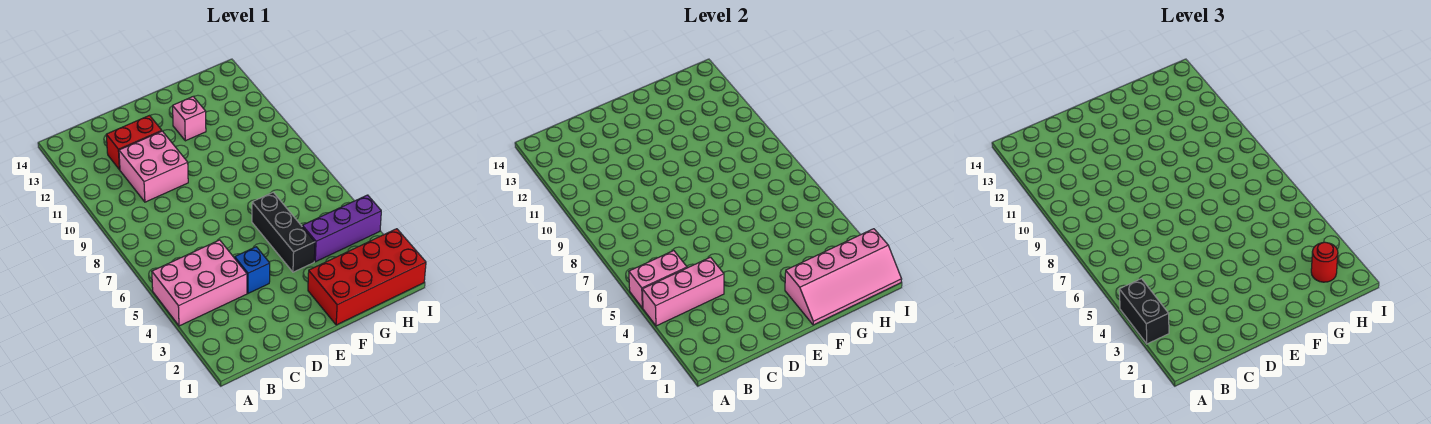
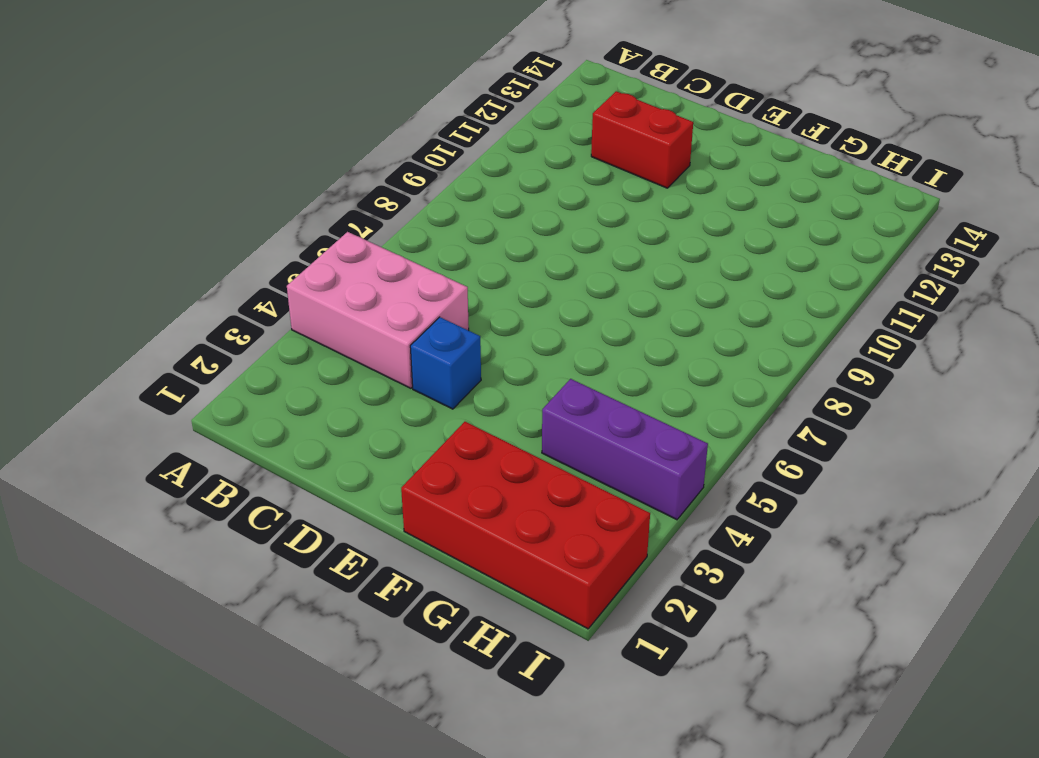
none -> pink 2x2 brick [119,131,188,202]
none -> black 1x3 brick [252,192,315,272]
none -> pink 1x1 brick [173,97,206,141]

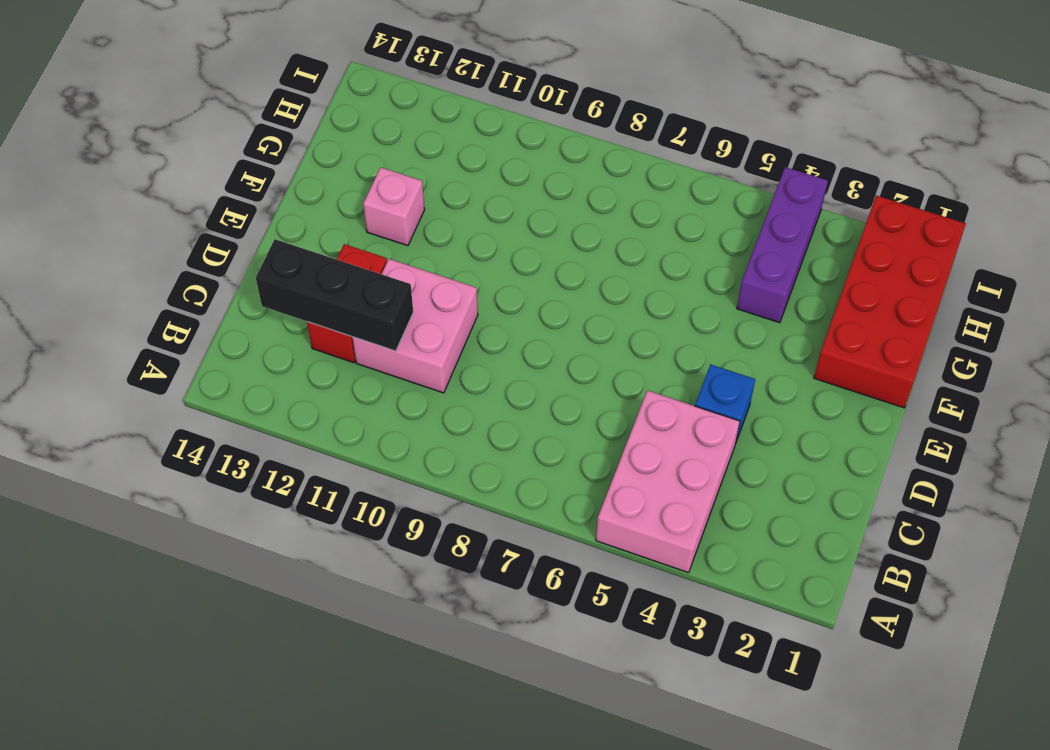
black 1x3 brick [256,239,413,351] -> black 1x3 brick moved to [252,192,315,272]
none -> pink 1x3 brick [642,257,724,326]
none -> pink 1x2 brick [629,251,687,308]
none -> pink 2x4 slope [785,229,902,325]

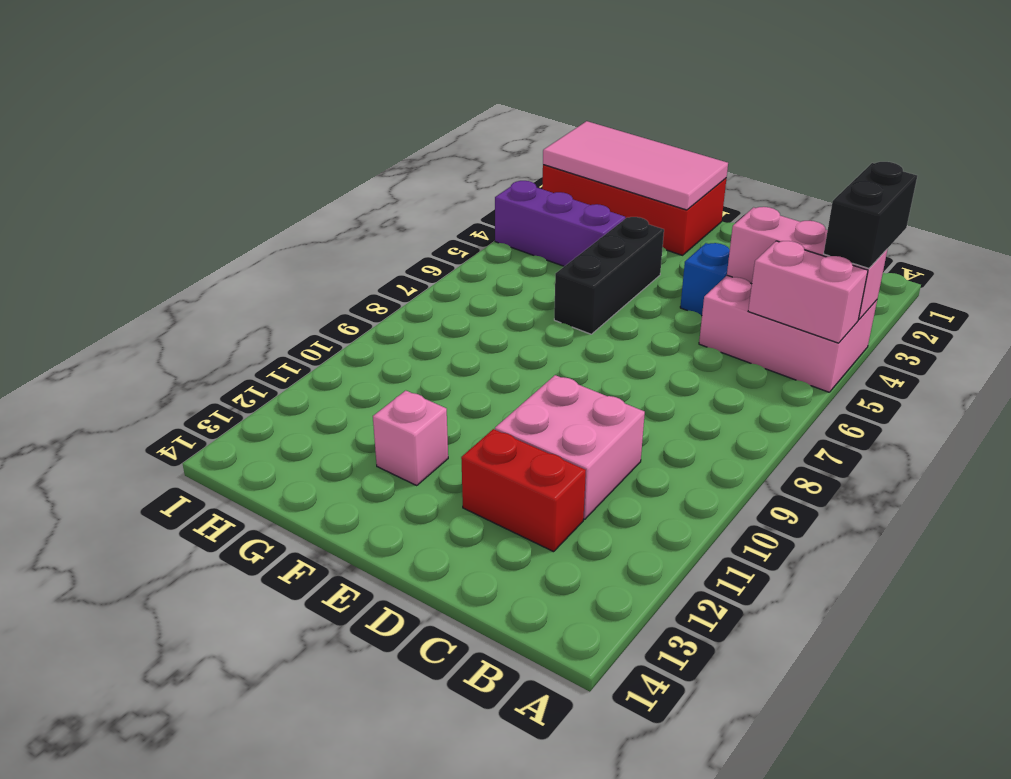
pink 2x4 tile [543,121,728,210] -> pink 2x4 slope [785,229,902,325]
none -> red 1x1 round brick [1311,242,1338,282]

